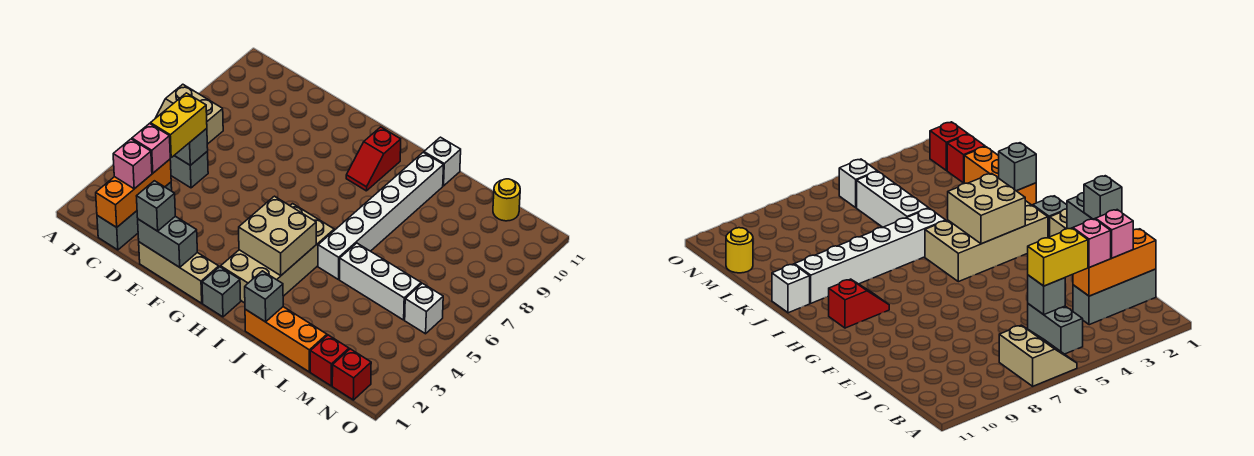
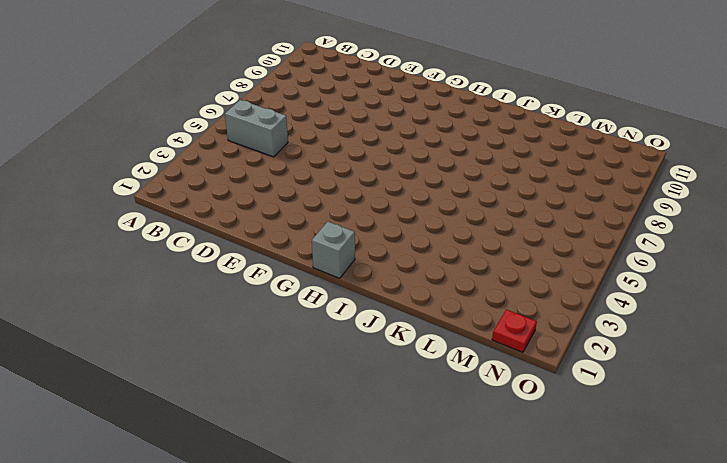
red 1x1 plate [492,310,537,352] -> red 1x1 brick [332,349,371,400]
none -> tan 2x2 slope [156,84,223,144]
none -> grey 1x3 brick [97,182,172,250]
none -> tan 1x3 brick [139,242,219,303]

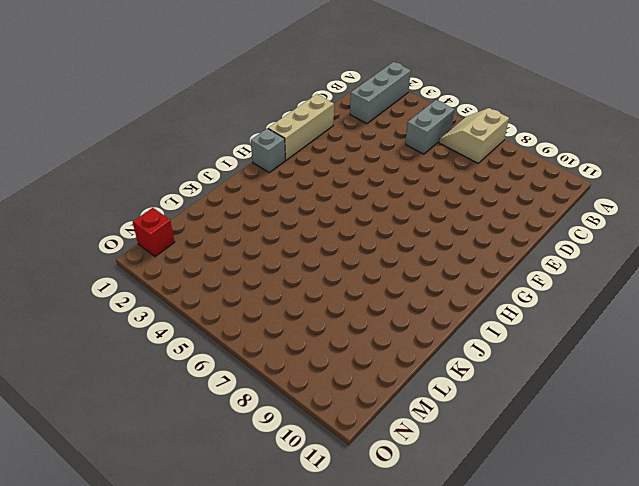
grey 1x3 brick [350,62,411,124] -> grey 1x3 brick turned to [97,182,172,250]
none -> tan 2x4 brick [221,204,334,303]
none -> red 1x2 slope [346,127,401,191]
none -> orange 1x3 brick [245,307,327,372]

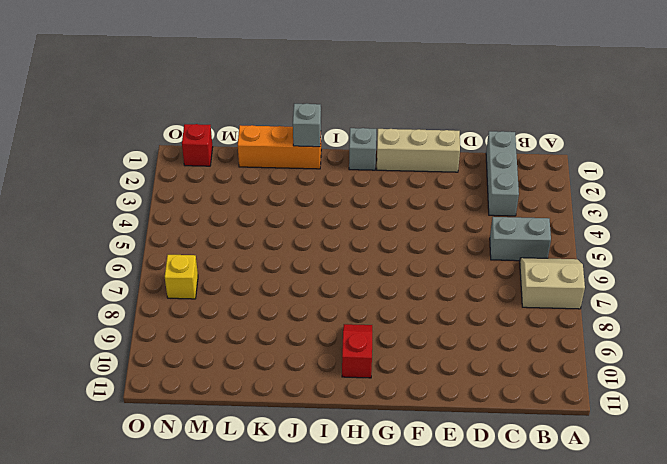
yellow 1x1 brick [165,255,198,299] -> none
none -> tan 2x4 brick [221,204,334,303]
none -> white 1x6 brick [318,152,443,280]
none -> white 1x1 brick [424,137,461,186]

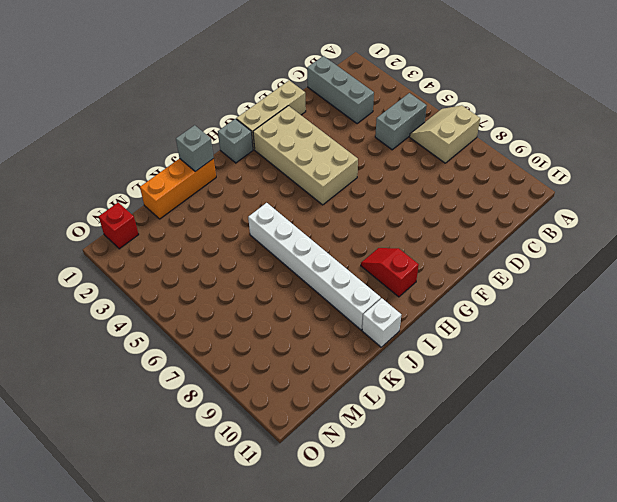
tan 2x4 brick [253,106,358,205] -> tan 2x4 brick moved to [221,204,334,303]
none -> white 1x3 brick [340,243,421,320]
none -> red 1x1 brick [310,335,349,386]
none -> yellow 1x1 round brick [493,179,520,221]

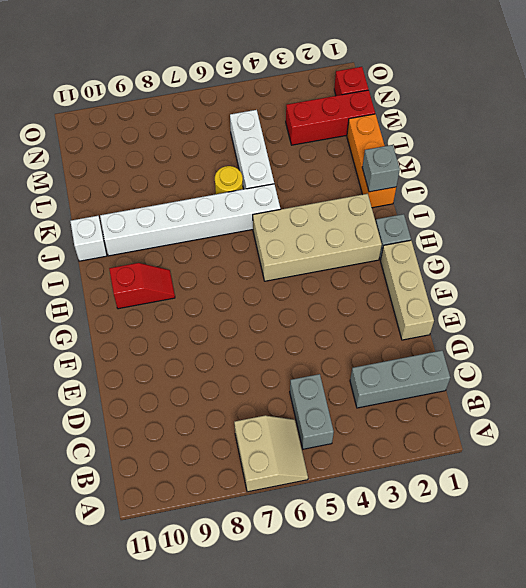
yellow 1x1 round brick [215,166,243,194] -> yellow 1x1 round brick moved to [493,179,520,221]
red 1x3 brick [286,90,375,145] -> red 1x1 brick [310,335,349,386]
none -> white 1x1 brick [405,283,443,334]
none -> orange 1x3 brick [96,159,171,227]
none -> grey 1x1 brick [174,128,208,165]

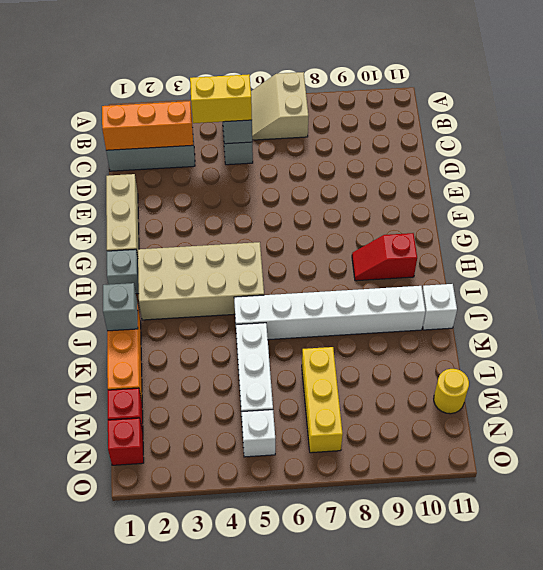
yellow 1x3 brick [302,347,343,453] -> none
none -> grey 1x2 brick [138,216,197,267]
none -> tan 2x2 brick [239,196,316,276]
none -> pink 1x1 brick [113,139,152,189]

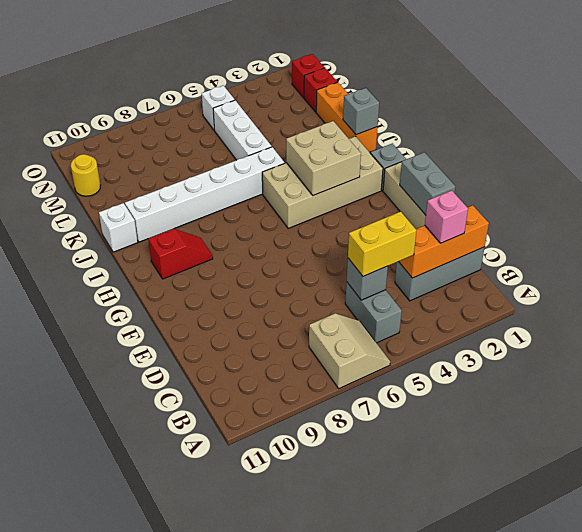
none -> pink 1x1 brick [132,124,170,173]
none -> grey 1x1 brick [137,181,175,231]

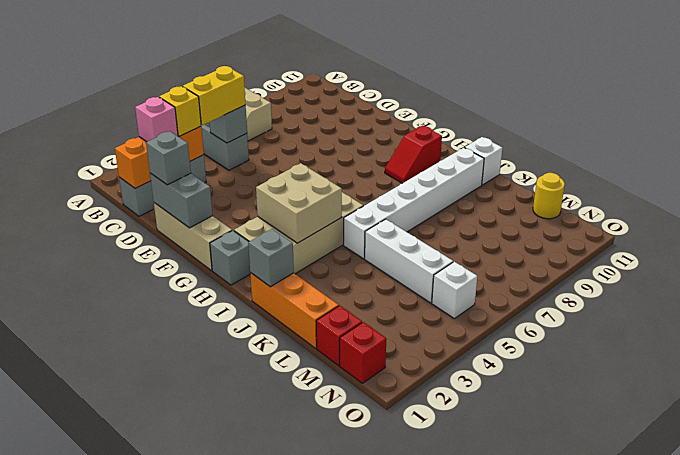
yellow 1x1 brick [159,86,201,136] -> pink 1x1 brick [132,124,170,173]

